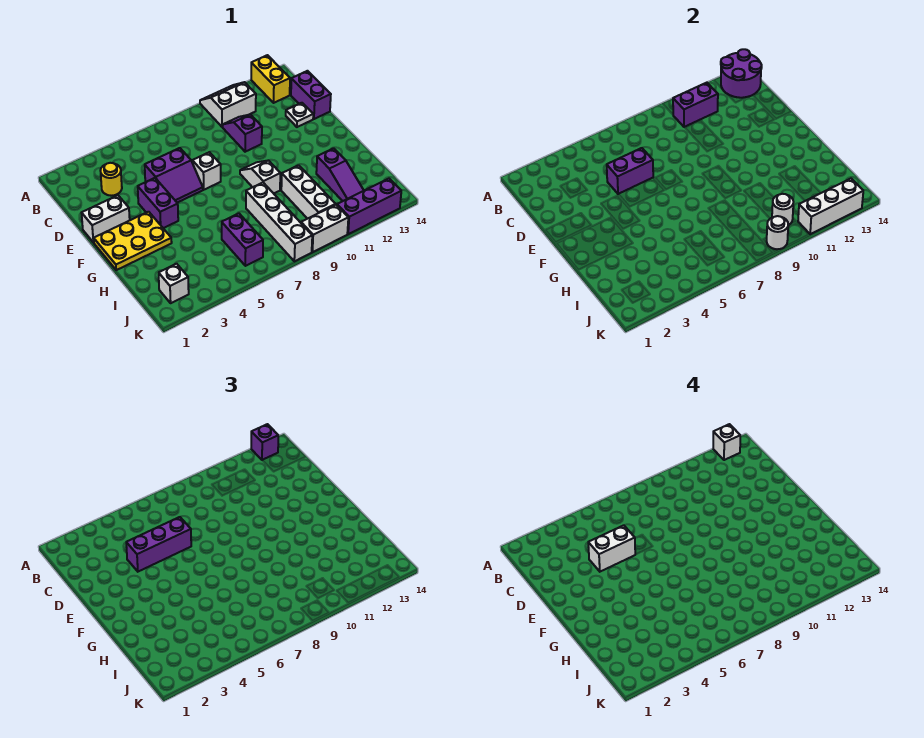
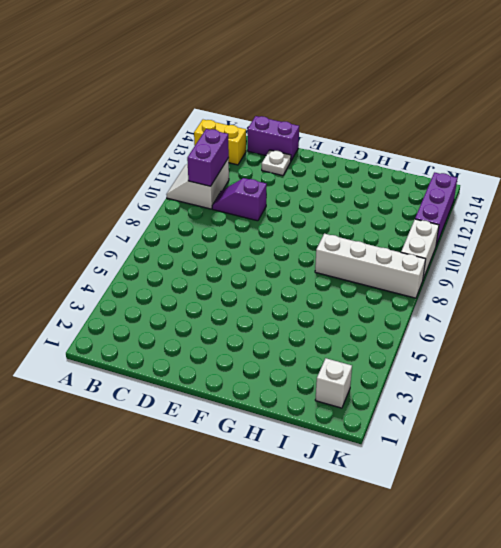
none -> yellow 1x1 round brick [100,163,122,196]
none -> purple 2x2 slope [145,148,203,203]
none -> white 1x2 brick [82,195,130,243]

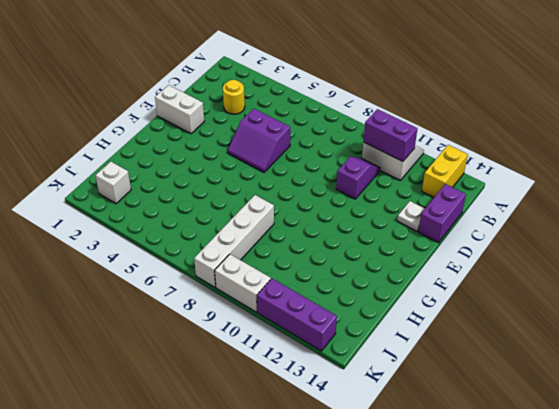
none -> purple 1x2 brick [138,178,178,228]
none -> white 1x1 brick [192,152,221,190]
none -> yellow 2x3 plate [94,212,172,270]

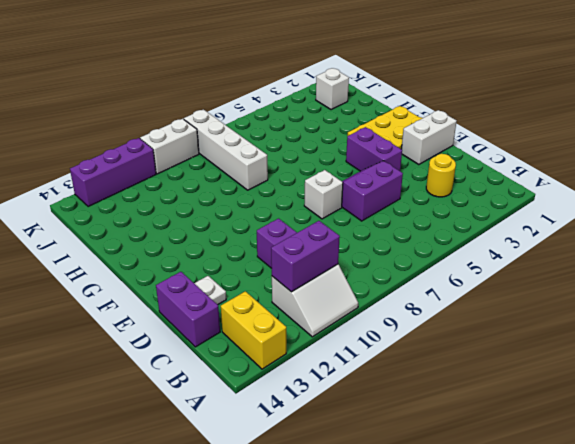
none -> white 1x2 slope [240,160,280,193]
none -> white 1x3 brick [281,165,336,219]
none -> purple 1x3 slope [316,148,364,201]

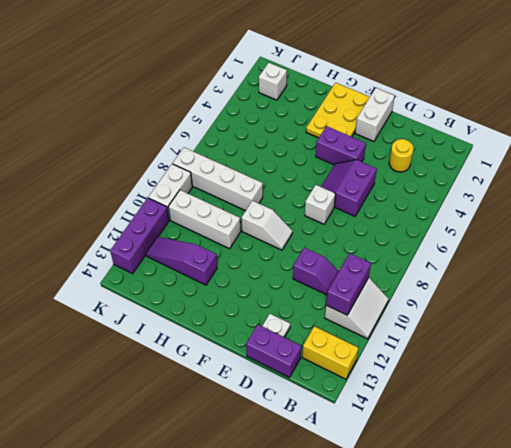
none -> purple 1x2 brick [222,213,263,266]
none -> purple 2x2 round brick [721,49,762,98]
none -> purple 1x2 brick [607,148,653,194]

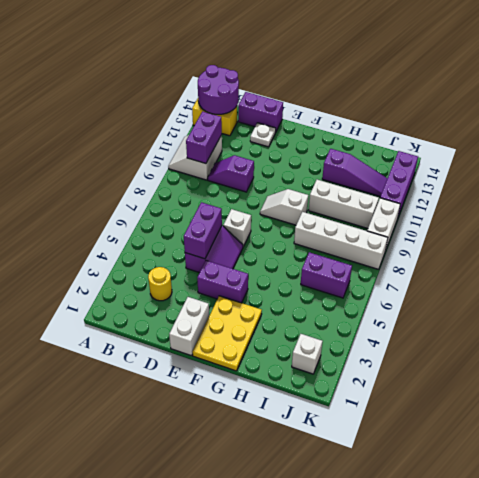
none -> white 1x1 round brick [772,194,793,225]
none -> white 1x1 round brick [767,216,788,249]
none -> white 1x3 brick [798,179,863,234]

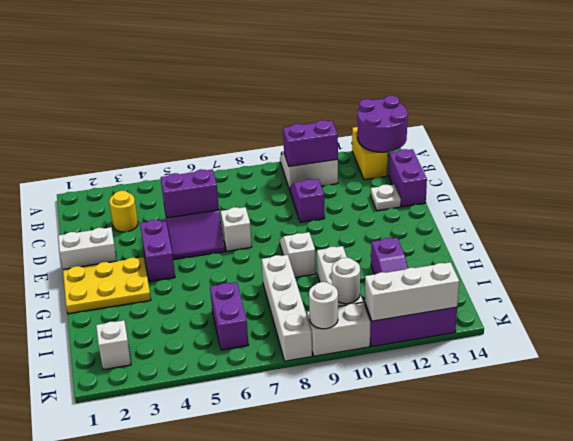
none -> purple 1x1 brick [251,424,278,460]
none -> purple 1x3 brick [126,517,191,572]
none -> white 1x1 brick [713,424,740,460]

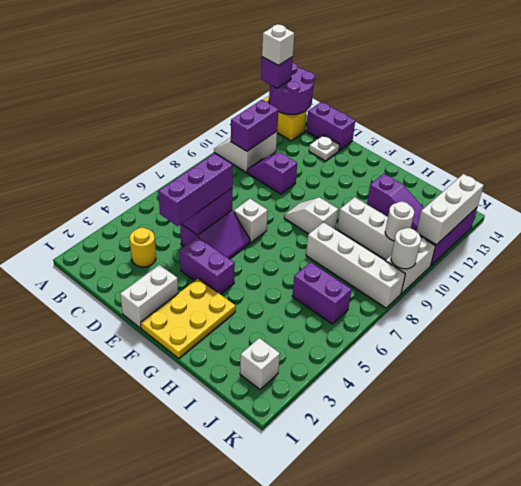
none -> white 1x2 brick [588,525,635,572]

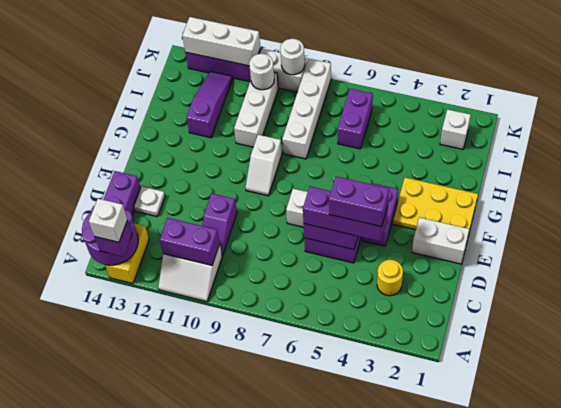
purple 1x2 brick [329,177,389,227] -> white 1x2 brick [588,525,635,572]

